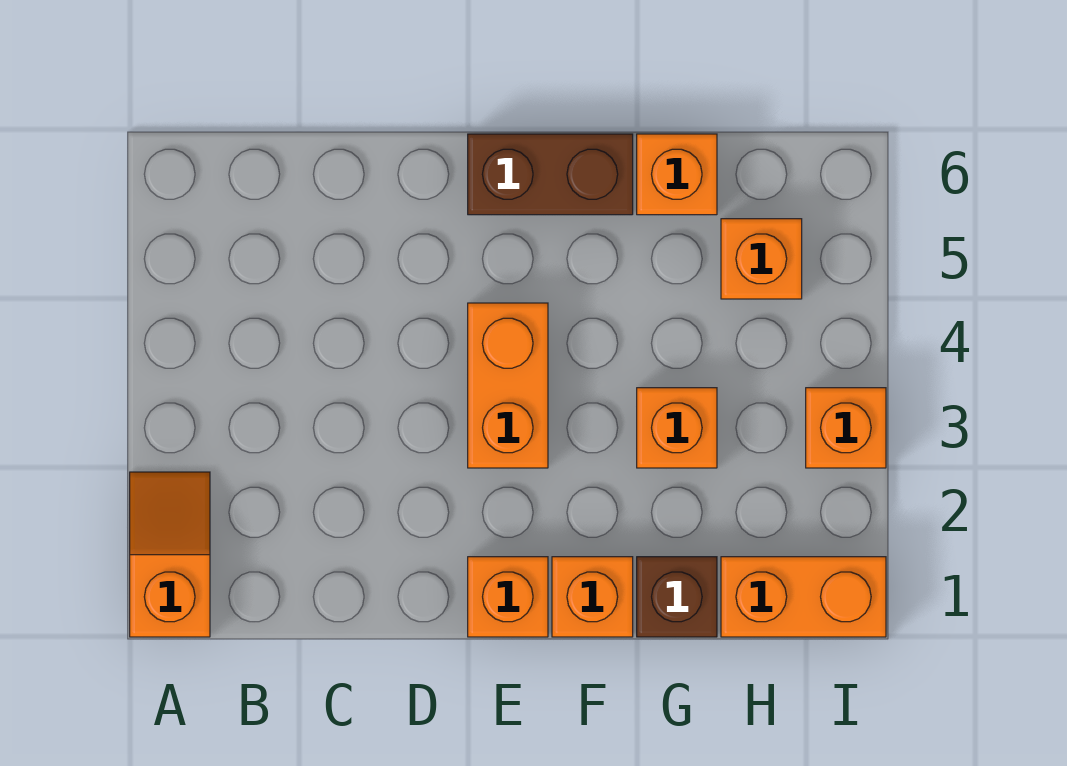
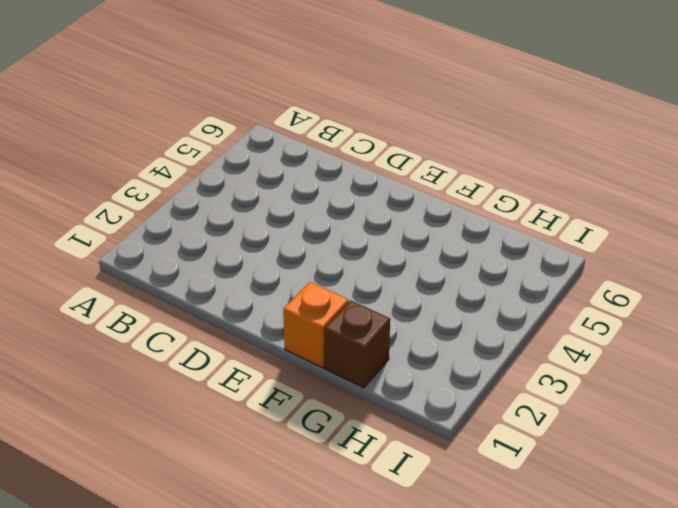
none -> orange 1x2 slope [130,472,210,637]
none -> orange 1x1 brick [468,557,548,637]

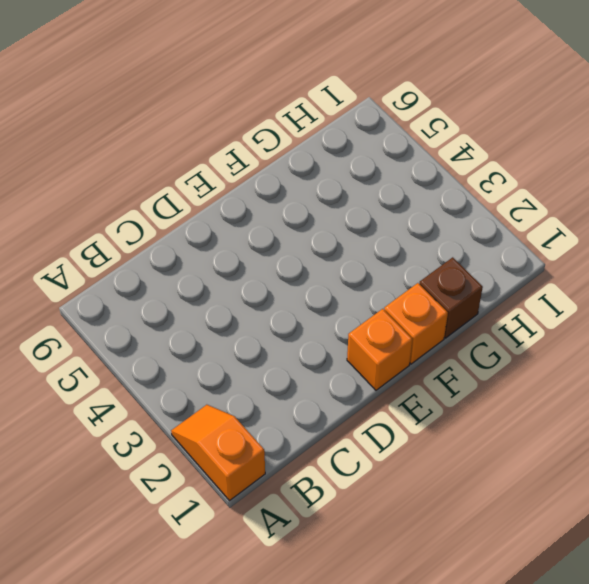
none -> orange 1x2 brick [468,303,548,468]
none -> brown 1x2 brick [468,134,633,215]

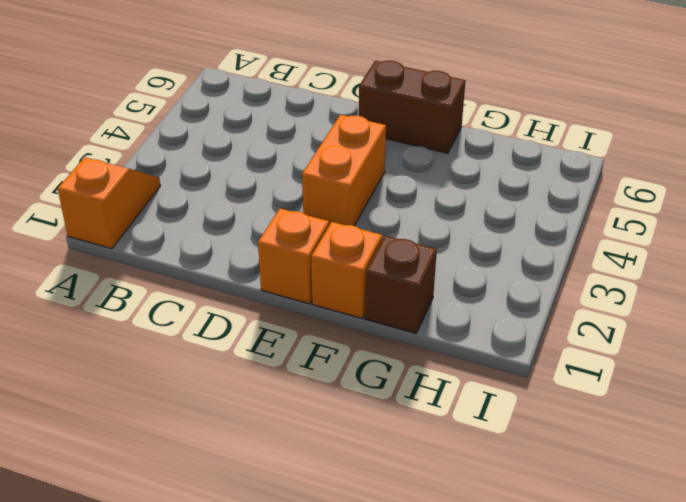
none -> orange 1x1 brick [637,388,717,468]
none -> orange 1x1 brick [637,134,717,215]

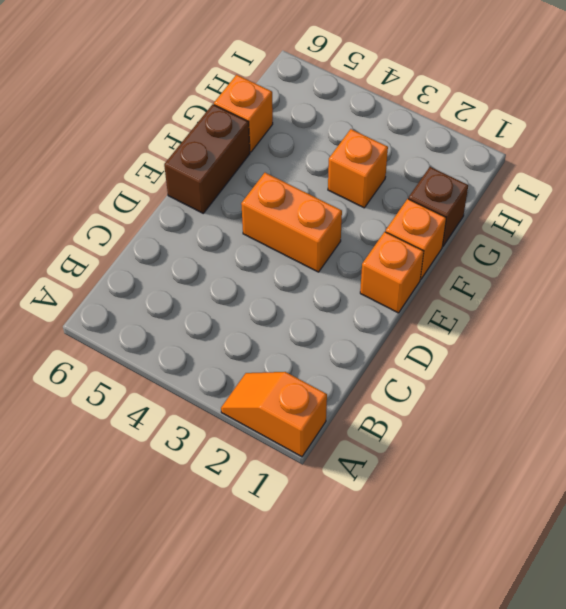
none -> orange 1x2 brick [721,557,886,637]
none -> orange 1x1 brick [721,219,802,299]

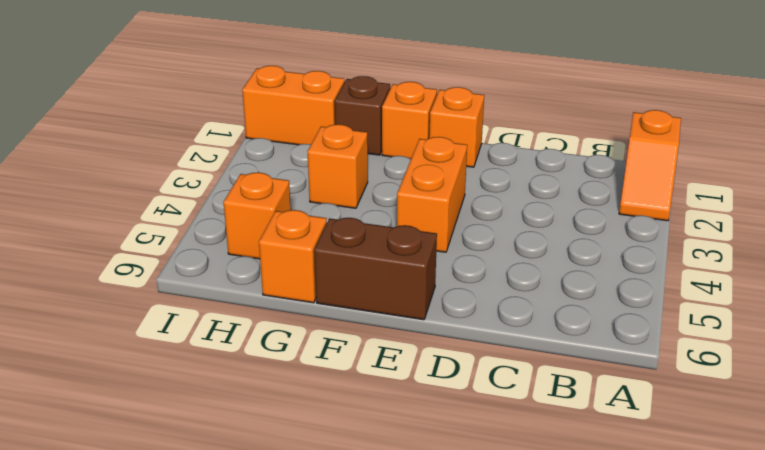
none -> orange 1x1 brick [806,388,886,468]

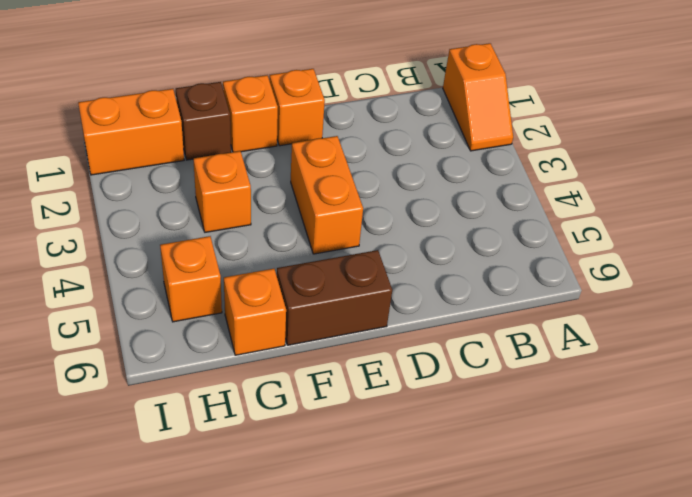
none -> orange 1x1 brick [806,388,886,468]

